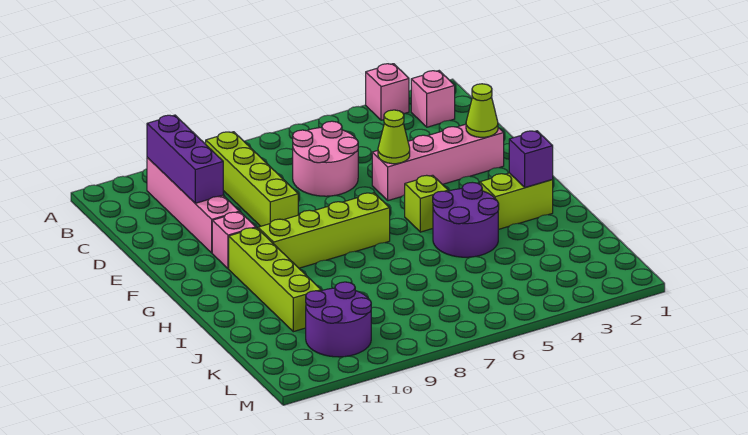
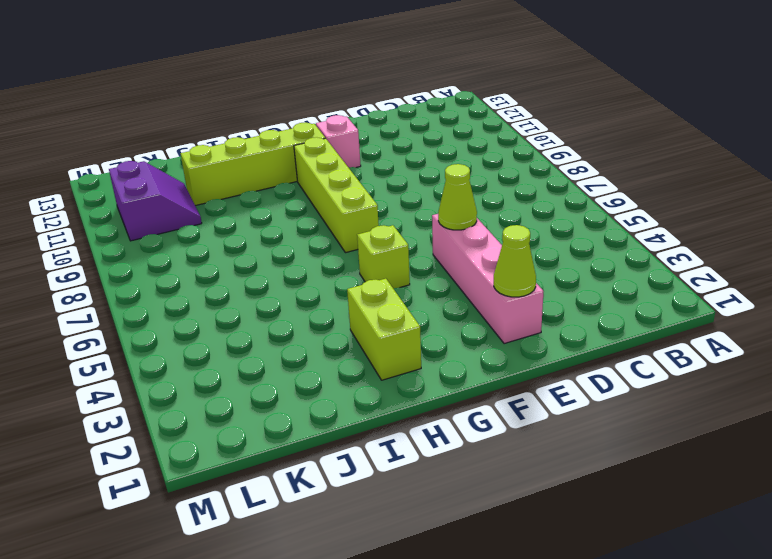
purple 2x2 slope [109,161,202,241] -> purple 2x2 round brick [306,282,371,357]
none -> pink 1x1 brick [366,64,409,120]
none -> pink 1x1 brick [411,71,455,127]
none -> lime 1x4 brick [206,132,298,226]

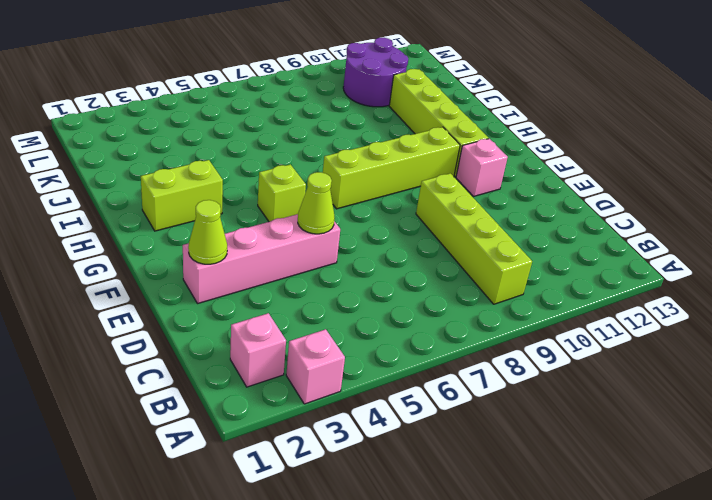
none -> pink 1x4 brick [147,158,240,253]
none -> pink 2x2 round brick [293,121,358,196]
none -> purple 2x2 round brick [433,182,499,257]

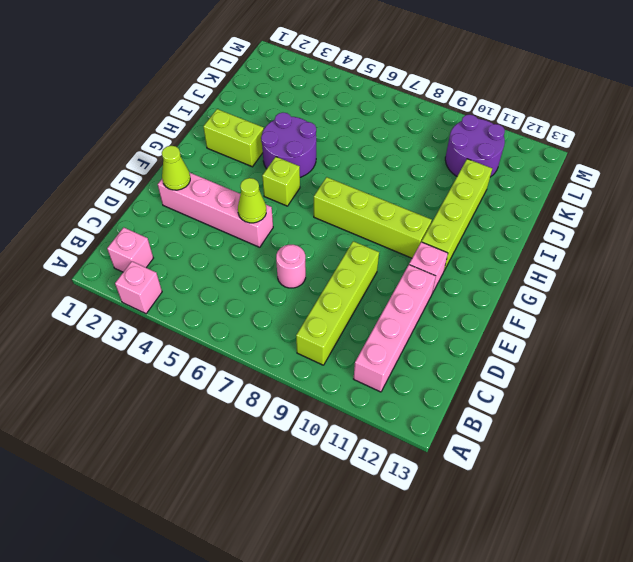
pink 1x1 round brick [276,245,306,288] -> pink 2x2 round brick [293,121,358,196]
none -> purple 1x3 brick [147,115,223,203]
none -> purple 1x1 brick [509,131,553,188]

